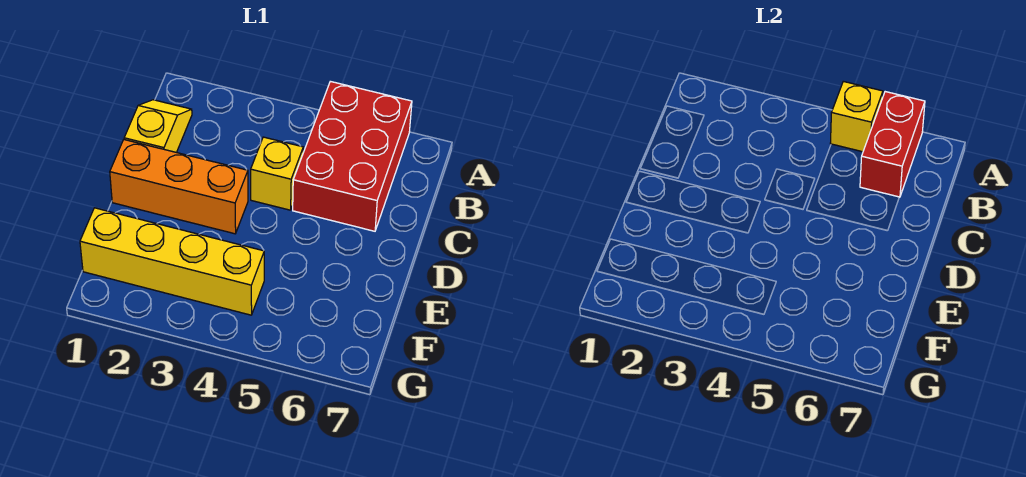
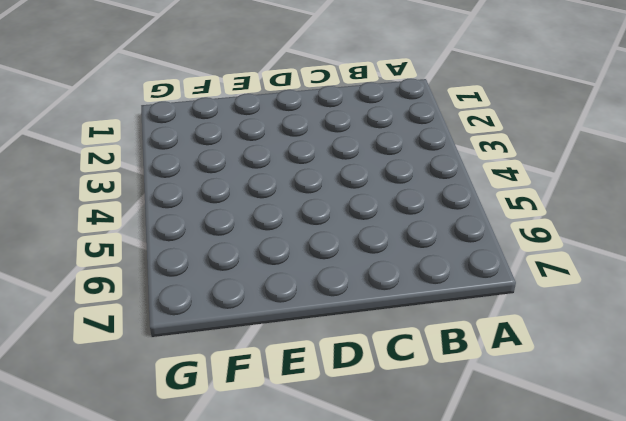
none -> red 2x3 brick [293,81,412,231]
none -> yellow 1x2 slope [124,100,192,152]

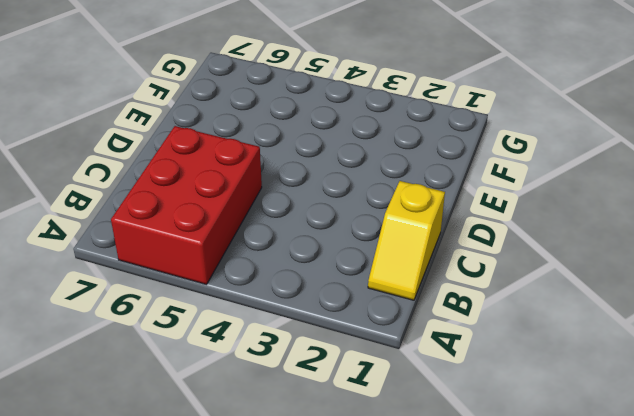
none -> yellow 1x1 brick [251,137,303,210]
none -> orange 1x3 brick [110,140,248,234]

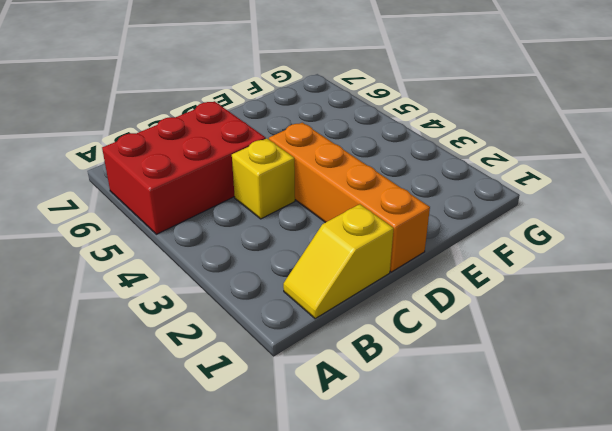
orange 1x4 brick [269,123,430,272] -> orange 1x3 brick [110,140,248,234]
none -> yellow 1x4 brick [80,208,264,315]
none -> yellow 1x1 brick [830,81,883,152]

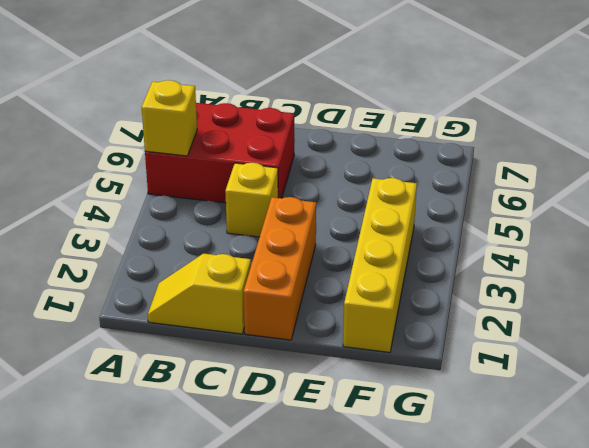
none -> red 1x2 brick [860,92,925,197]

